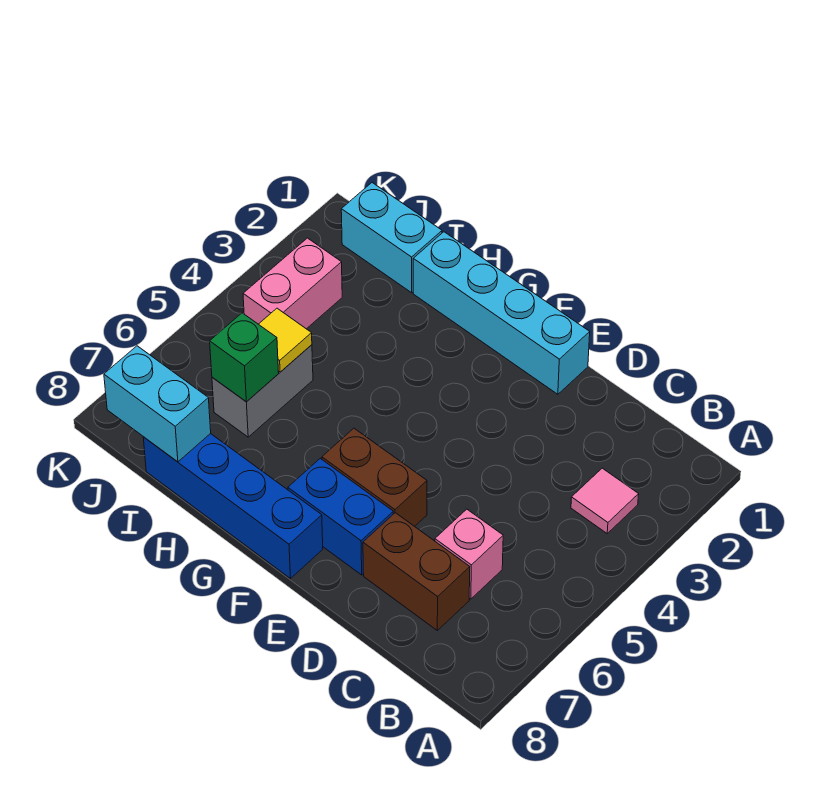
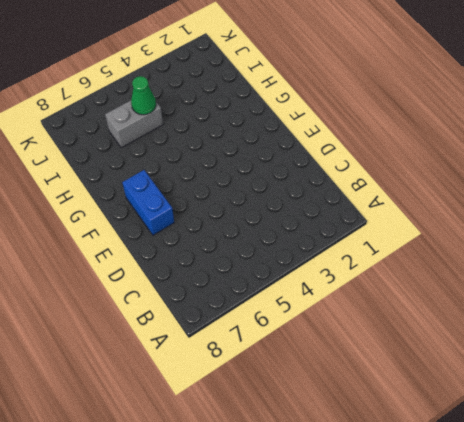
green 1x1 cone [131,76,156,115] -> yellow 1x1 tile [259,308,312,372]
none -> pink 1x1 tile [571,468,639,533]
none -> pink 1x1 brick [435,509,503,599]
none -> brown 1x2 brick [363,513,470,630]

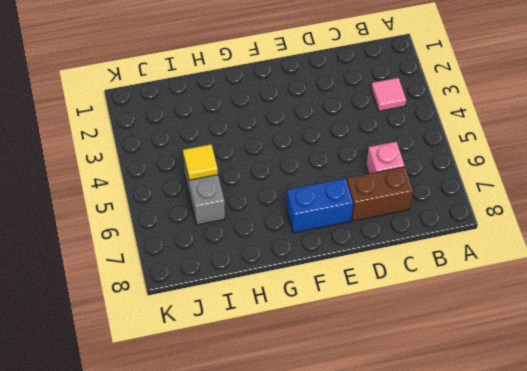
none -> cyan 1x4 brick [413,232,590,394]
none -> brown 1x2 brick [322,428,427,526]
none -> blue 1x4 brick [143,433,323,579]

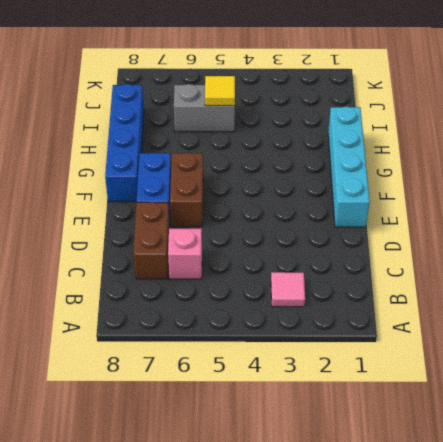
none -> cyan 1x2 brick [341,183,442,293]
none -> pink 1x2 brick [243,238,342,329]
none -> green 1x1 brick [210,313,279,402]

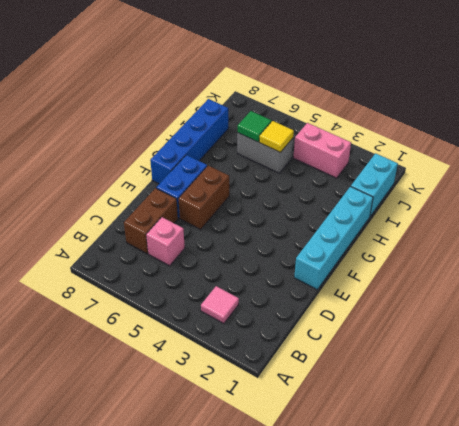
green 1x1 tile [238,111,271,142] -> green 1x1 brick [210,313,279,402]
none -> cyan 1x2 brick [104,346,211,462]

